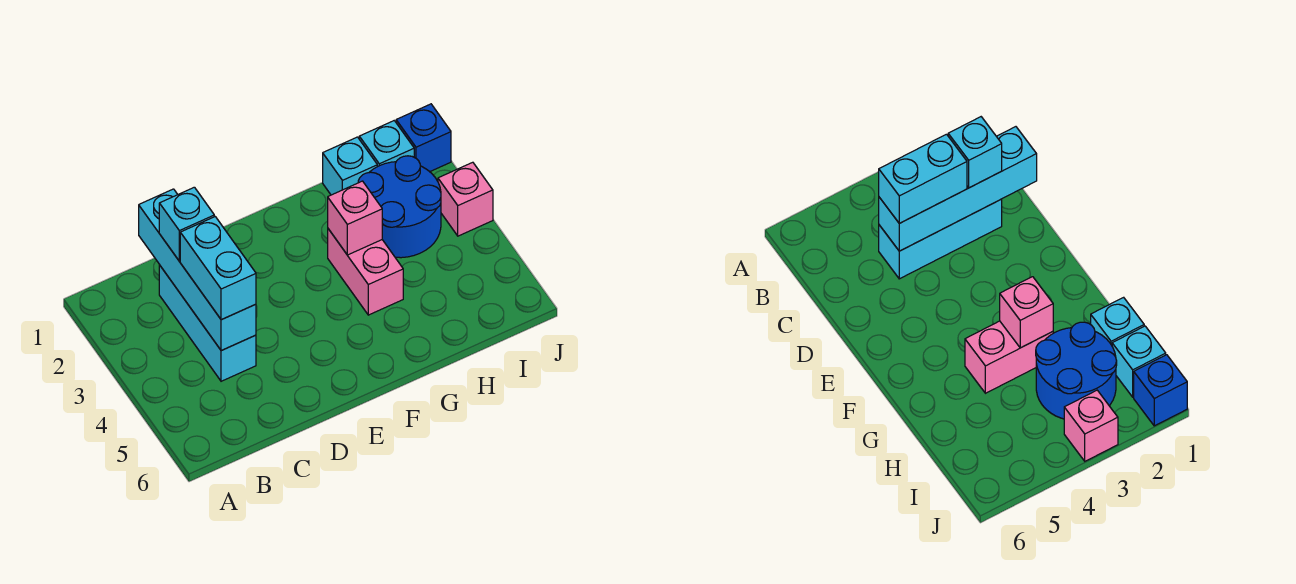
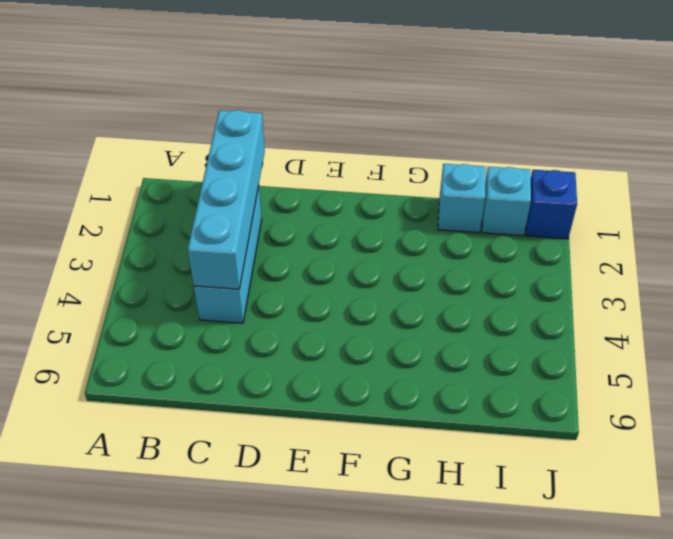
none -> pink 1x2 brick [328,229,403,315]
none -> blue 2x2 round brick [358,156,441,258]

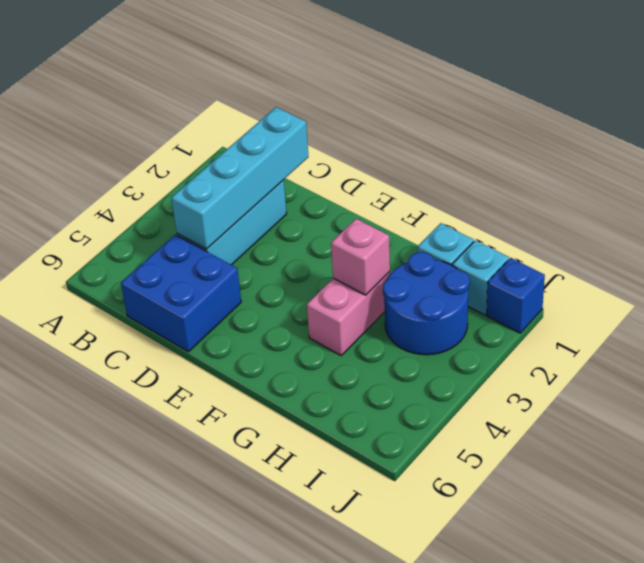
blue 2x2 brick [121,235,241,352] -> none
none -> pink 1x1 brick [438,162,493,236]
none -> cyan 1x1 brick [159,187,214,261]

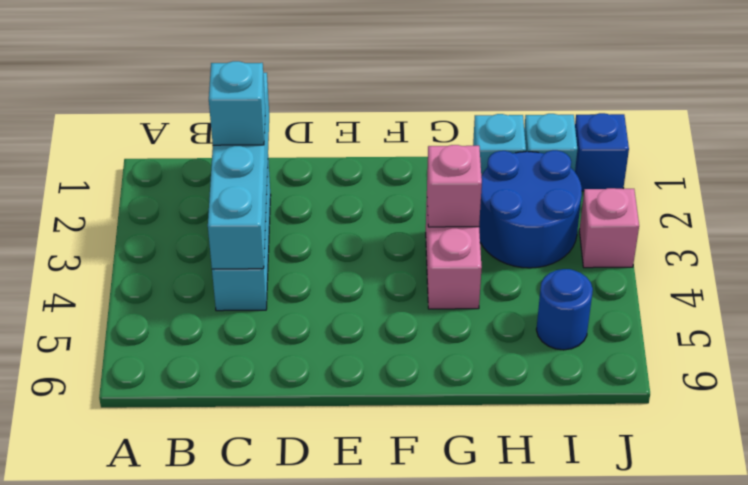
blue 1x1 round brick [536,269,593,350] -> none
none -> cyan 1x2 brick [180,217,256,320]

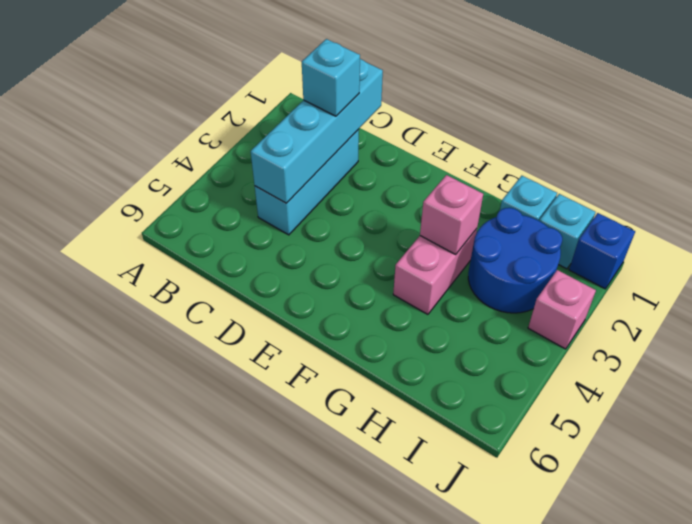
none -> cyan 1x2 brick [180,217,256,320]

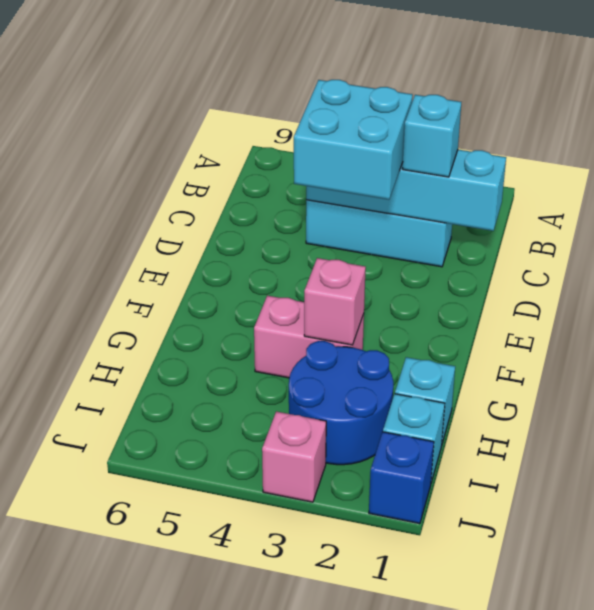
cyan 2x2 brick [294,80,413,200] -> cyan 1x2 brick [180,217,256,320]

